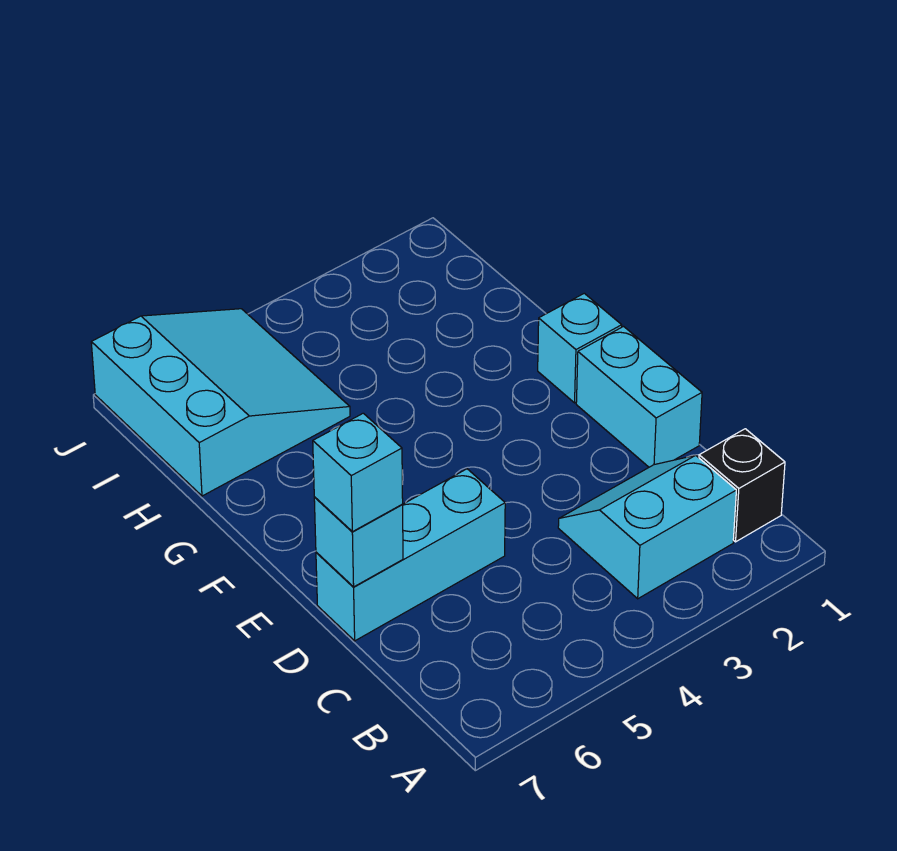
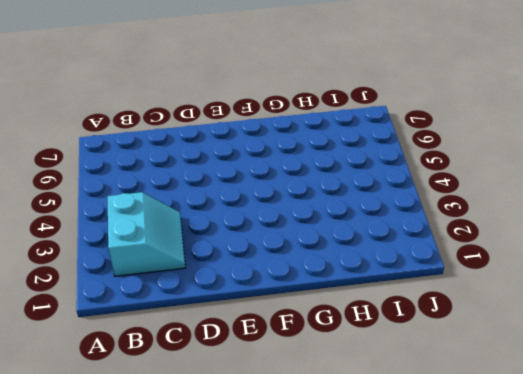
none -> black 1x1 brick [699,429,785,542]
none -> cyan 1x2 brick [576,327,702,467]

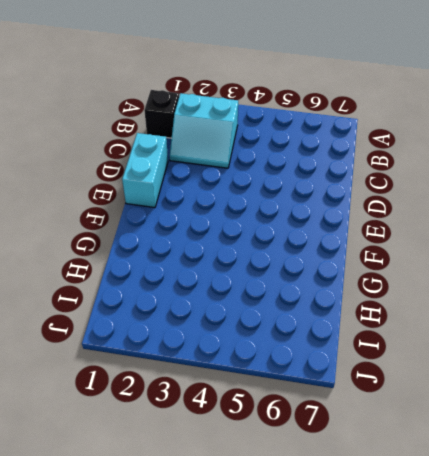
none -> cyan 1x3 brick [316,469,505,641]
none -> cyan 1x1 brick [538,293,622,403]

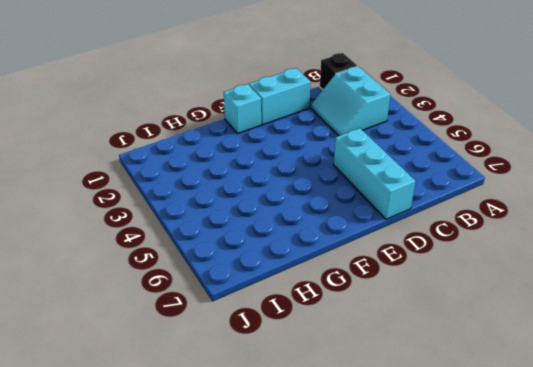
none -> cyan 3x3 slope [91,309,350,496]
none -> cyan 1x1 brick [314,497,403,587]

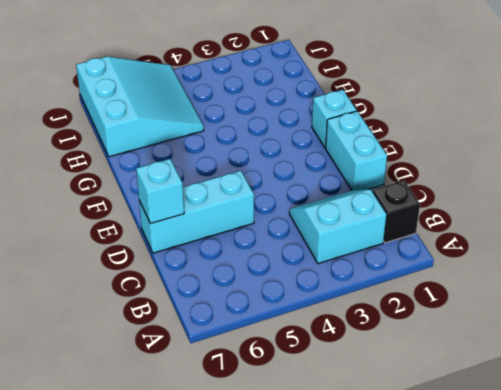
none -> cyan 1x1 brick [313,413,403,532]

